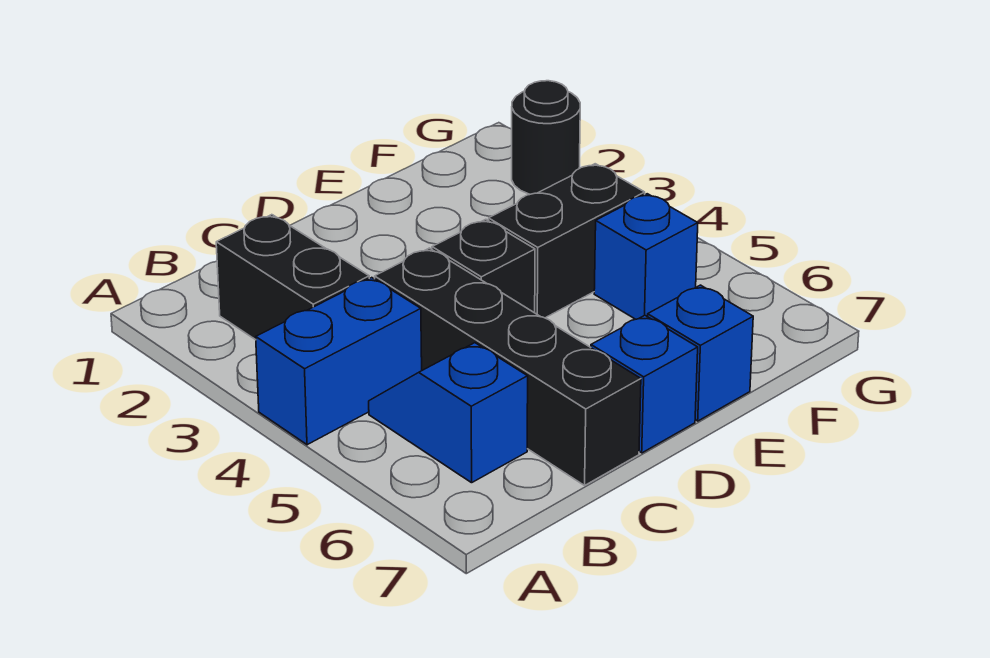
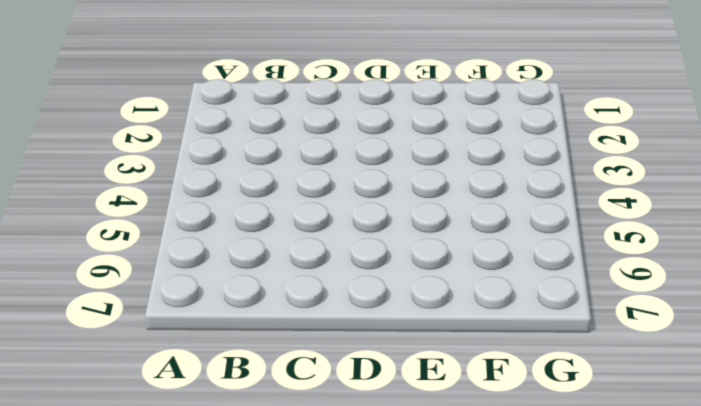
none -> blue 1x2 brick [256,278,422,445]
none -> black 1x2 brick [216,215,369,340]

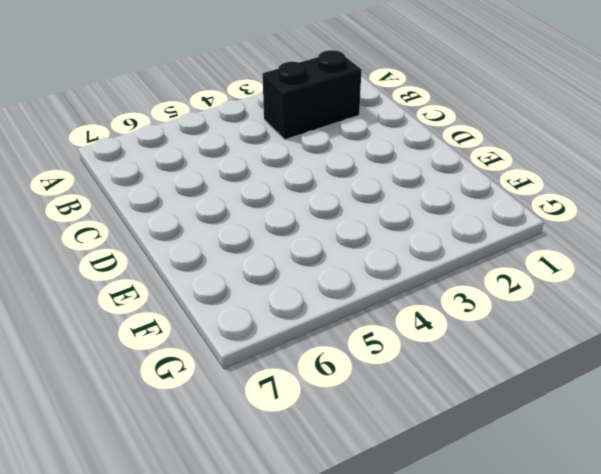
none -> blue 1x2 brick [256,278,422,445]
none -> blue 1x2 slope [369,343,528,483]

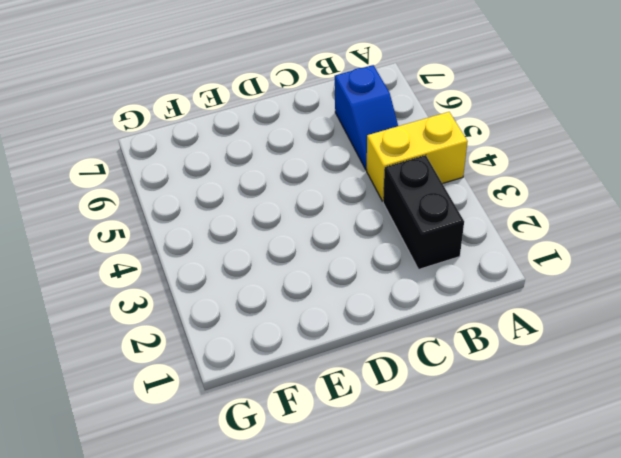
yellow 1x2 brick [367,112,468,201] -> blue 1x2 brick [256,278,422,445]
none -> black 1x4 brick [375,248,641,485]
none -> black 1x1 brick [432,219,535,313]

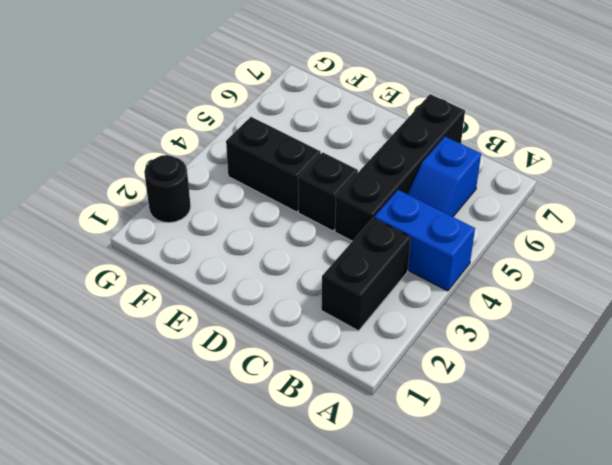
none -> blue 1x1 brick [591,315,698,453]
none -> blue 1x1 brick [648,285,753,421]

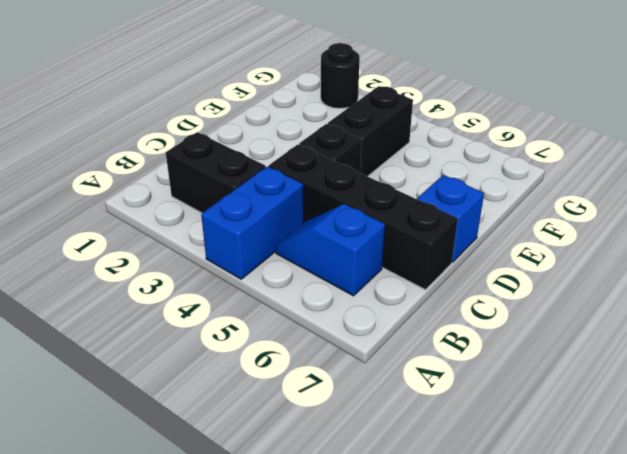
none -> blue 1x1 brick [648,285,753,421]
none -> blue 1x1 brick [594,194,698,319]

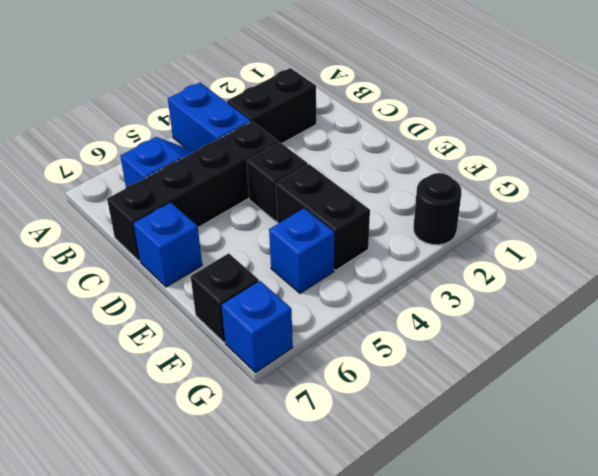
black 1x1 brick [191,253,259,342] -> none
blue 1x1 brick [222,281,293,373] -> blue 1x1 brick moved to [648,285,753,421]

